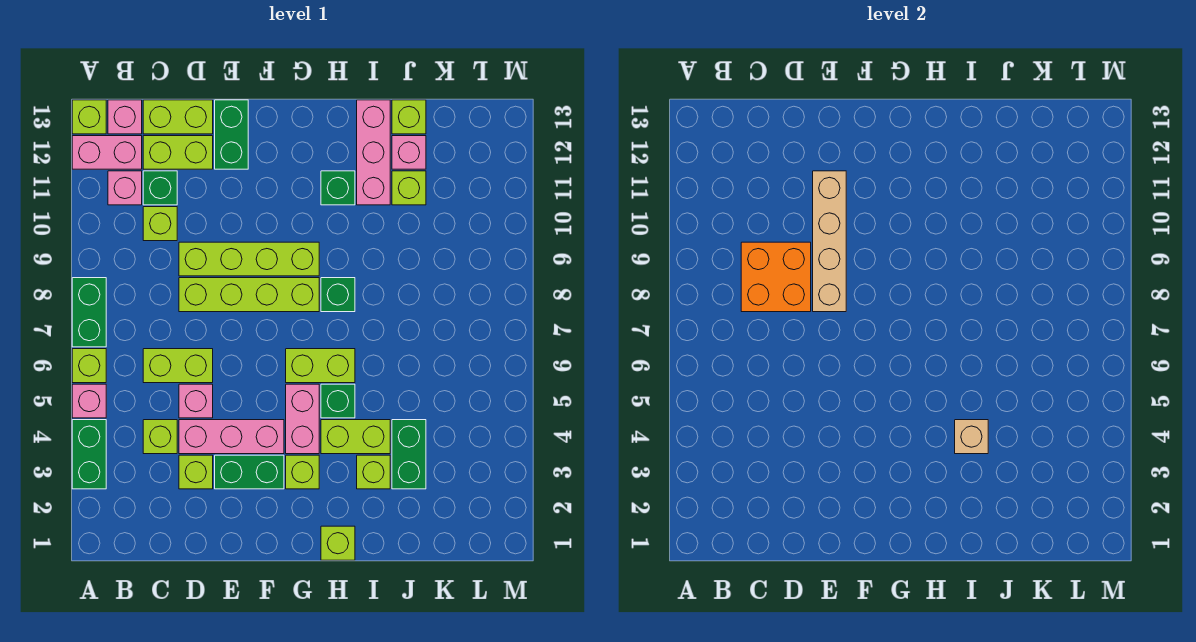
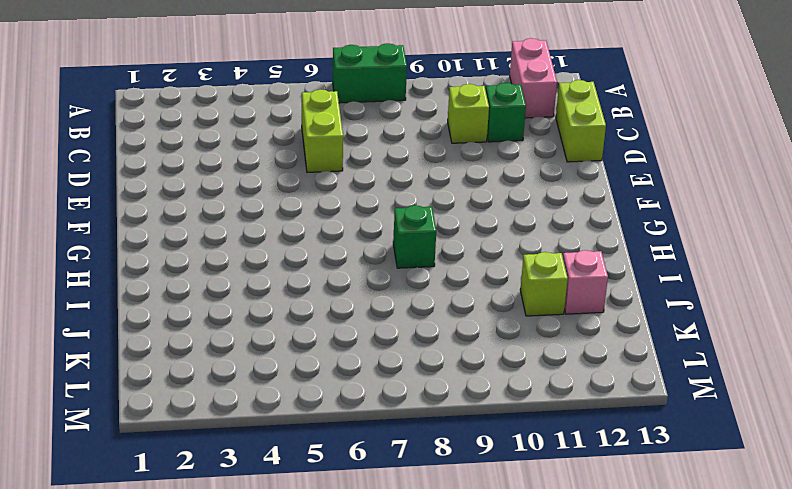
none -> green 1x2 brick [72,420,106,489]
none -> pink 1x1 brick [72,384,106,418]
none -> lime 1x1 brick [72,349,106,383]
none -> lime 1x1 brick [72,100,106,134]

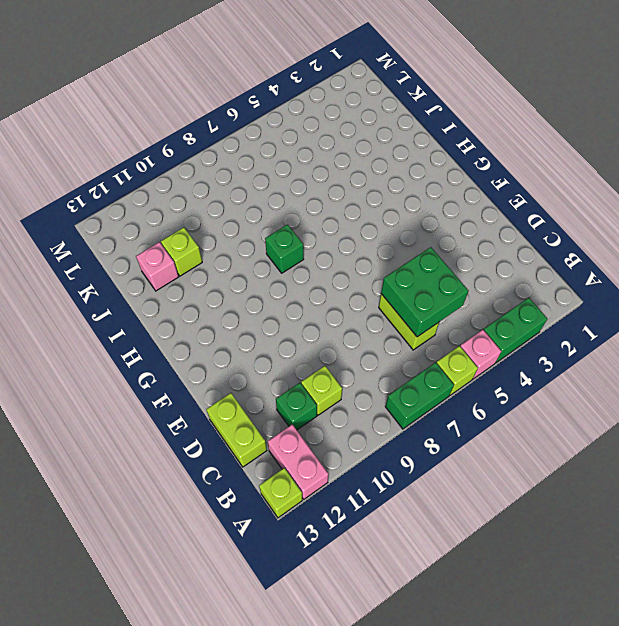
green 2x2 brick [381,247,469,337] -> none
none -> pink 1x1 brick [108,171,142,205]
none -> pink 1x1 brick [108,100,142,134]
none -> lime 1x1 brick [143,420,177,454]
none -> lime 1x2 brick [143,136,213,169]

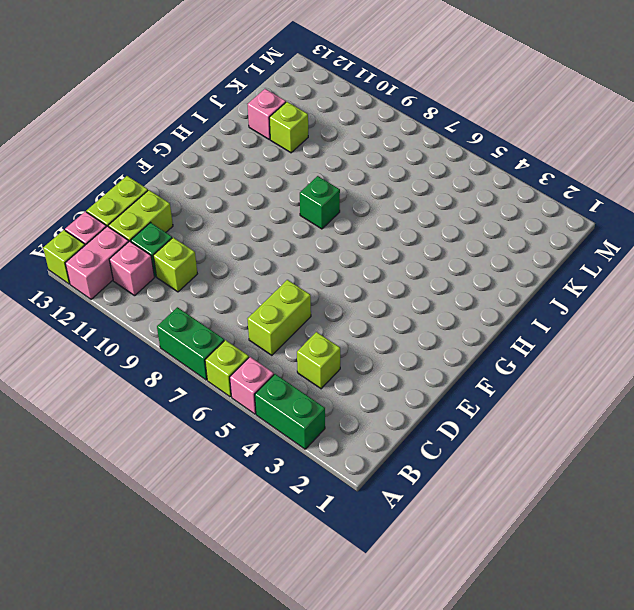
none -> lime 1x1 brick [179,455,213,489]
none -> pink 1x3 brick [179,420,284,454]
none -> pink 1x1 brick [179,384,213,418]
none -> lime 1x4 brick [179,278,319,312]

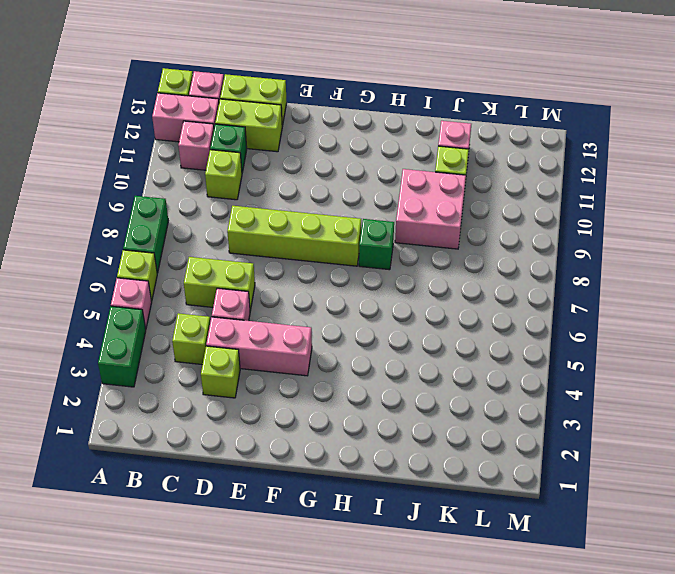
pink 2x2 brick [395,169,466,249] -> none
none -> lime 1x4 brick [179,242,319,276]
none -> green 1x2 brick [215,455,284,489]
none -> green 1x2 brick [215,100,248,169]
none -> lime 1x1 brick [286,455,319,489]

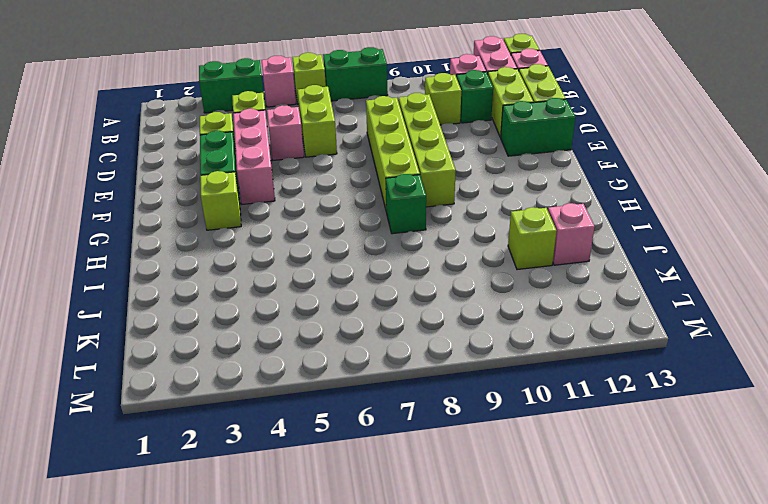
none -> pink 1x2 brick [286,384,319,454]
none -> lime 1x2 brick [286,349,355,383]
none -> lime 1x1 brick [321,526,355,560]
none -> lime 1x2 brick [321,420,390,454]

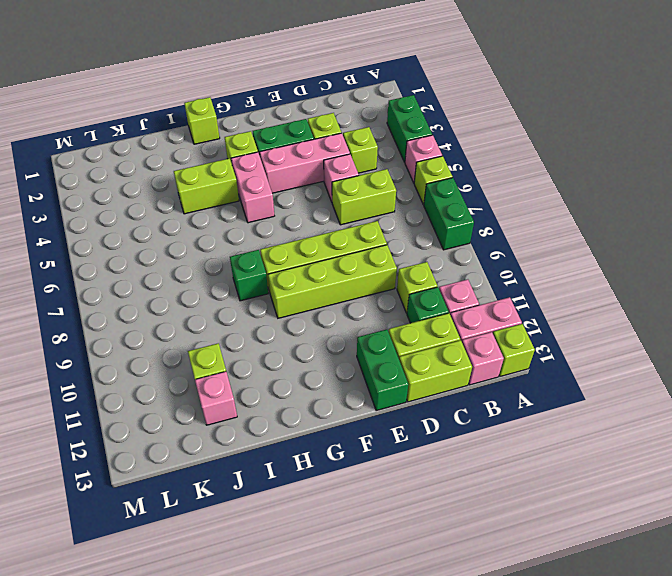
none -> lime 1x2 brick [286,349,355,383]
none -> green 1x1 brick [321,384,355,418]
none -> green 1x1 brick [321,171,355,205]
none -> lime 1x1 brick [357,455,390,489]

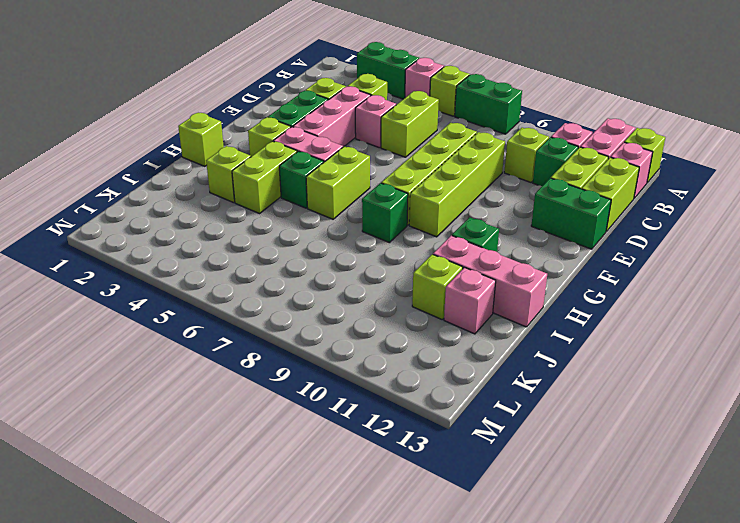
none -> green 1x2 brick [392,420,426,489]
none -> lime 1x1 brick [392,100,426,134]
none -> orange 2x2 brick [741,242,811,312]
none -> tan 1x4 brick [813,171,846,312]

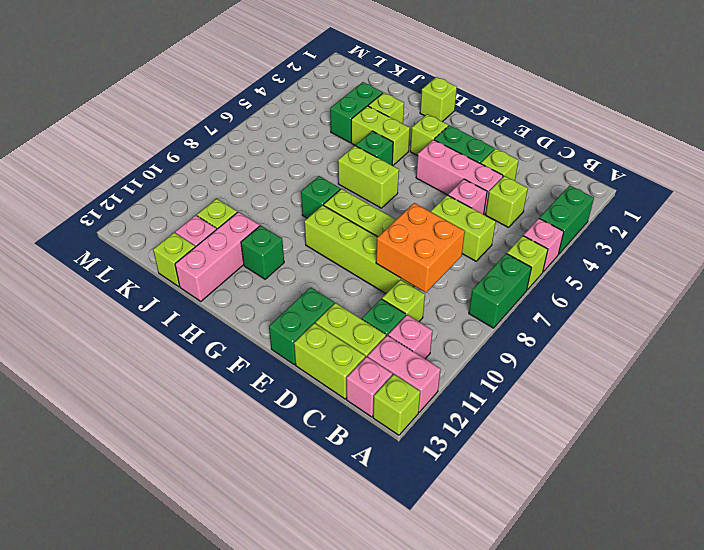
none -> pink 1x2 brick [286,384,319,454]
none -> tan 1x4 brick [813,171,846,312]
none -> tan 1x1 brick [955,420,988,454]

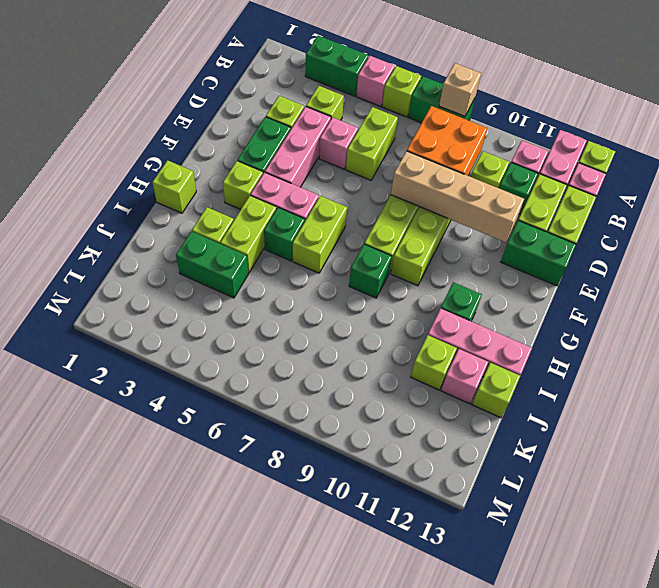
tan 1x1 brick [439,63,481,116] -> tan 1x1 brick moved to [955,420,988,454]

